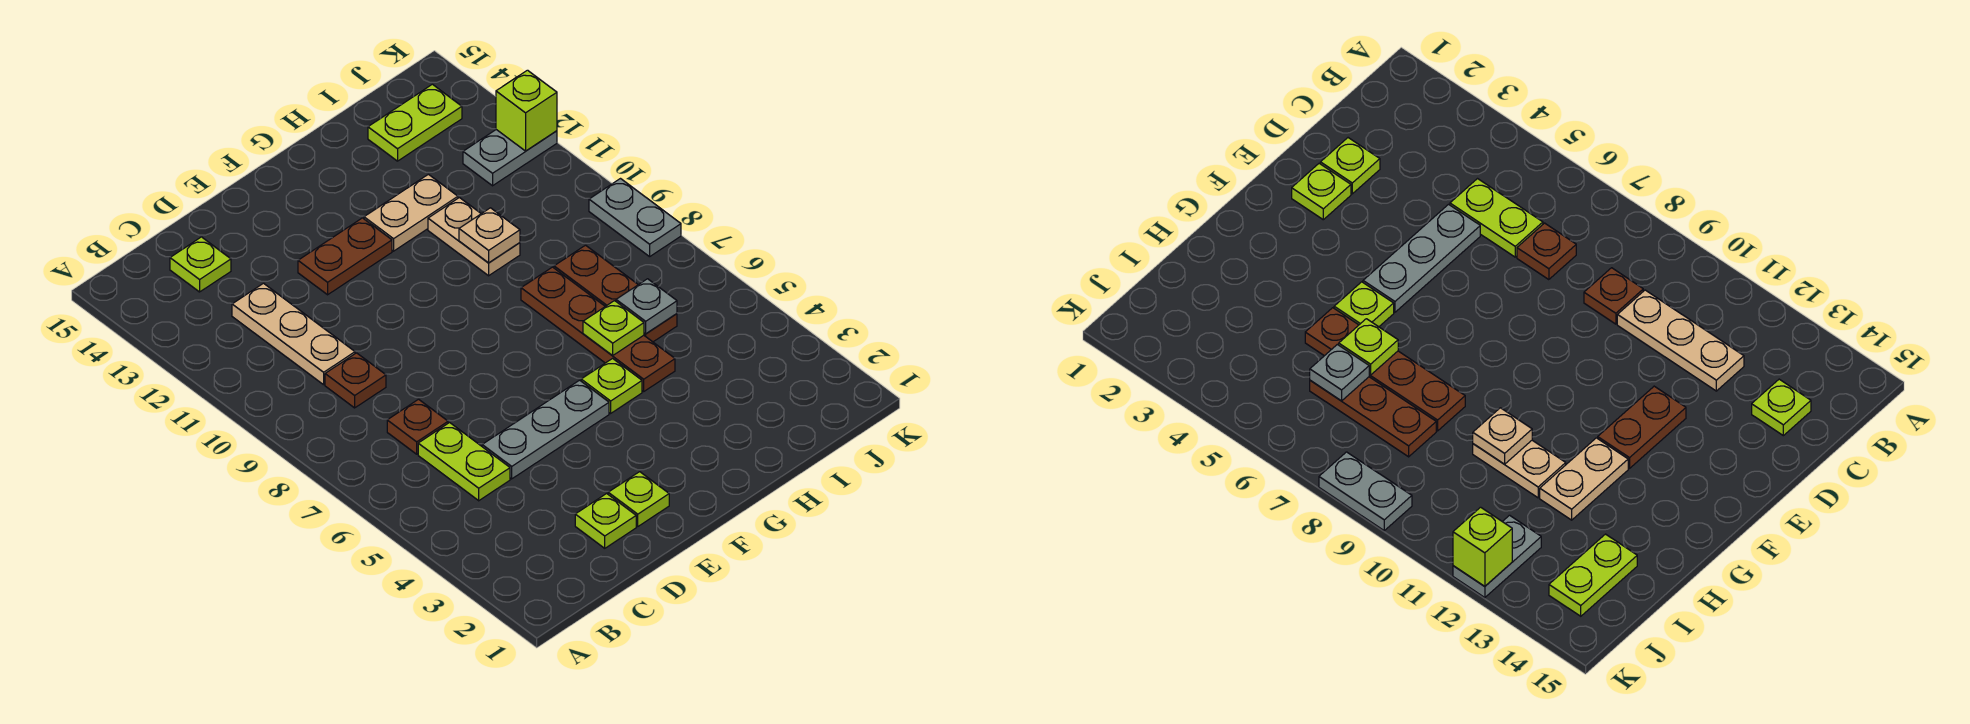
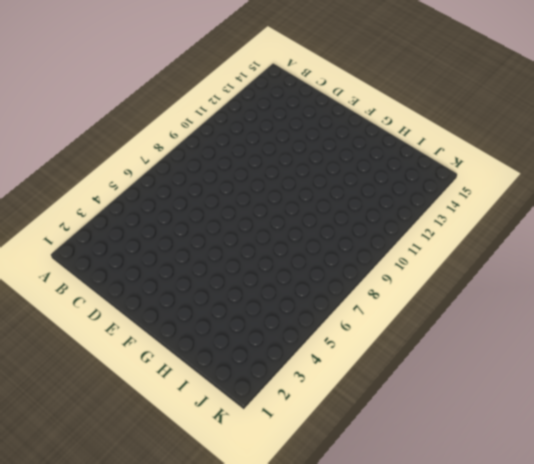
none -> lime 1x2 plate [418,423,510,501]
none -> brown 1x1 plate [387,399,448,454]
none -> brown 1x1 plate [325,353,386,408]

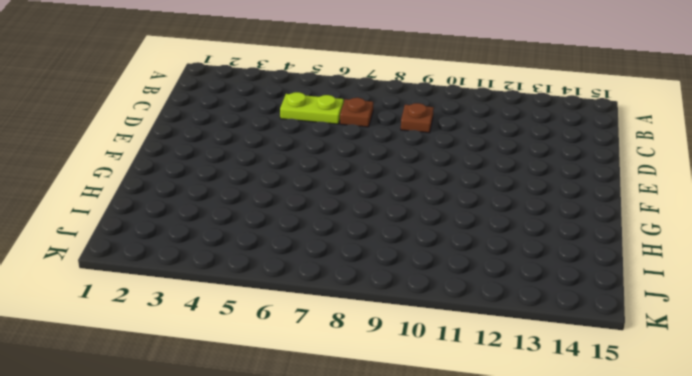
none -> tan 1x3 plate [232,283,355,385]
none -> lime 1x1 plate [170,237,231,292]
none -> lime 1x1 plate [575,493,636,548]

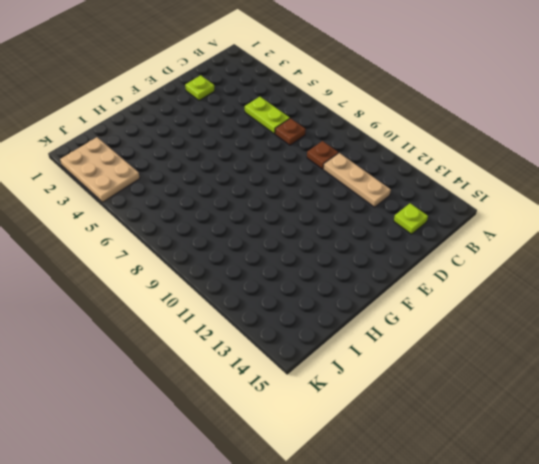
tan 2x3 plate [60,137,140,202] -> none
none -> grey 1x3 plate [482,380,609,479]
none -> lime 1x1 plate [608,472,669,526]
none -> brown 1x2 plate [298,218,392,295]

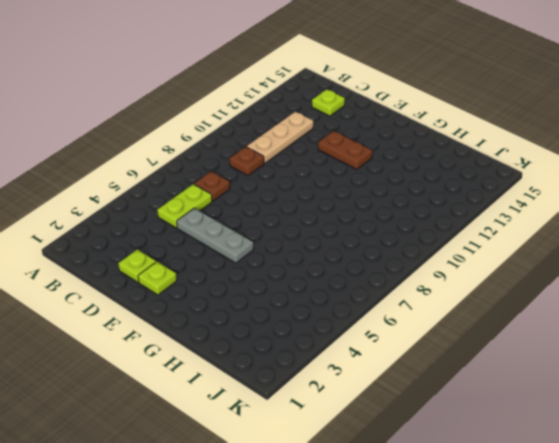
none -> lime 1x1 plate [581,359,642,413]
none -> tan 1x2 plate [364,174,458,251]
none -> brown 1x4 plate [521,267,675,391]

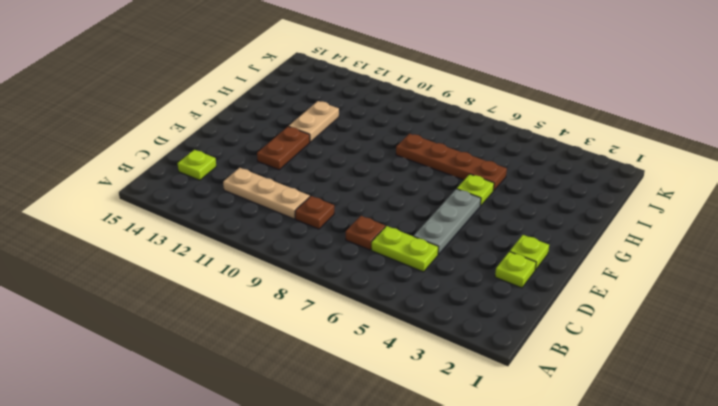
none -> tan 1x2 plate [428,198,520,276]
none -> brown 1x3 plate [554,245,677,342]
none -> lime 1x2 plate [368,84,462,161]

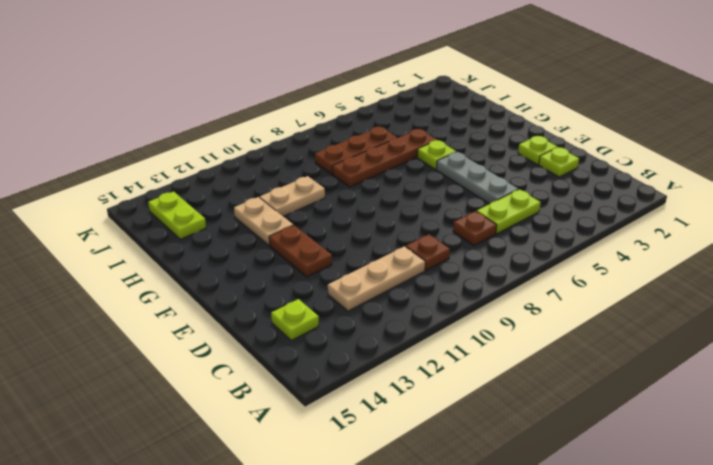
none -> grey 1x2 plate [463,130,557,186]
none -> grey 1x2 plate [589,179,681,257]
none -> lime 1x1 plate [583,301,644,356]

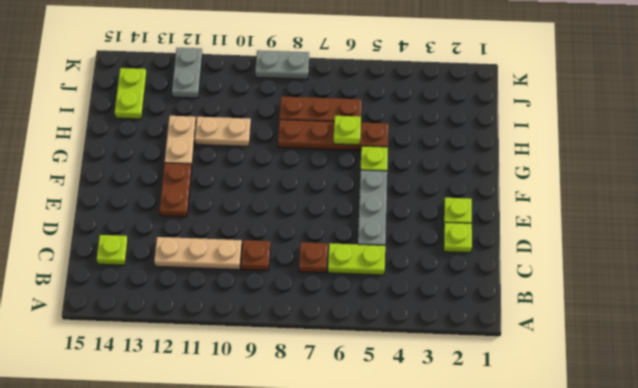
none -> tan 1x1 plate [459,208,520,263]
none -> grey 1x1 plate [616,279,677,334]
none -> lime 1x1 brick [496,70,557,151]

